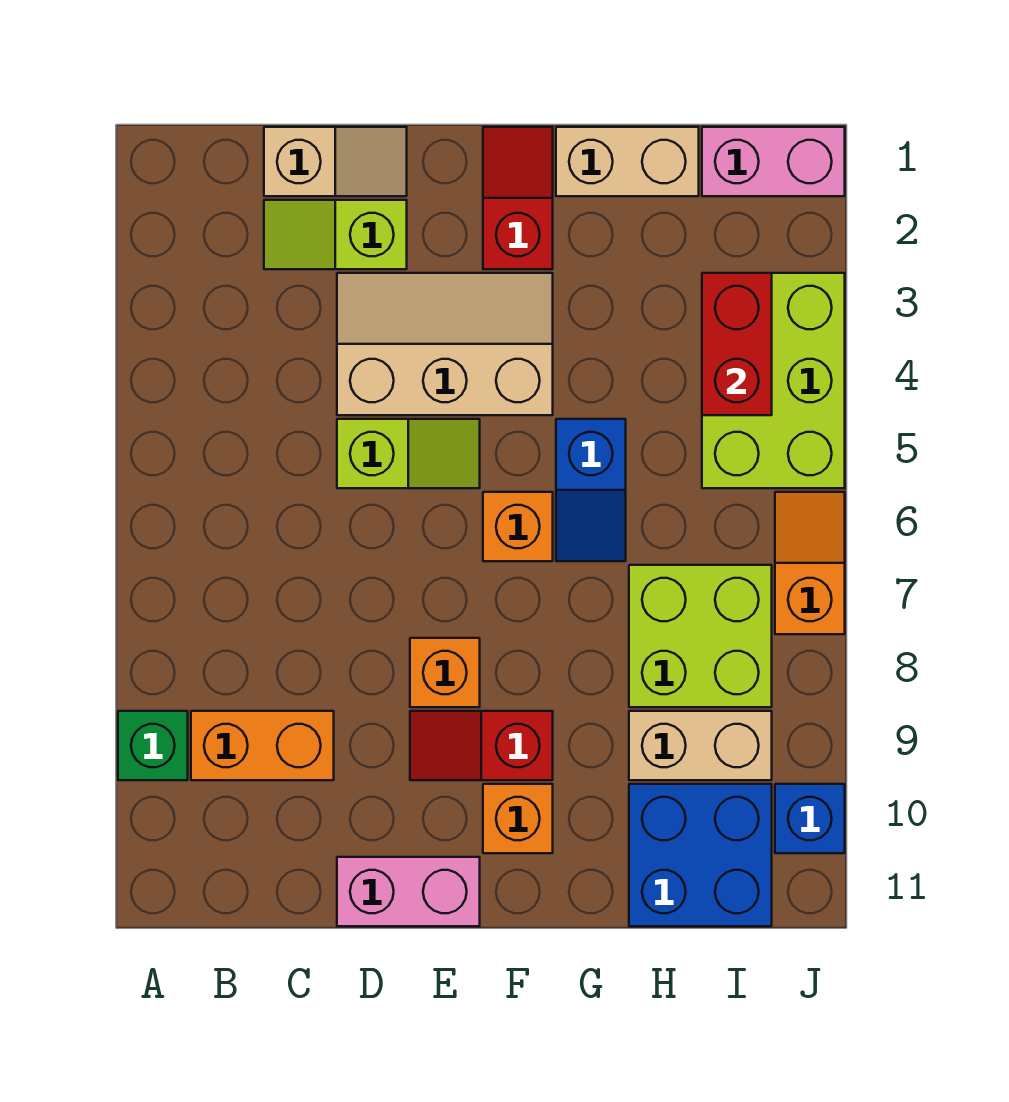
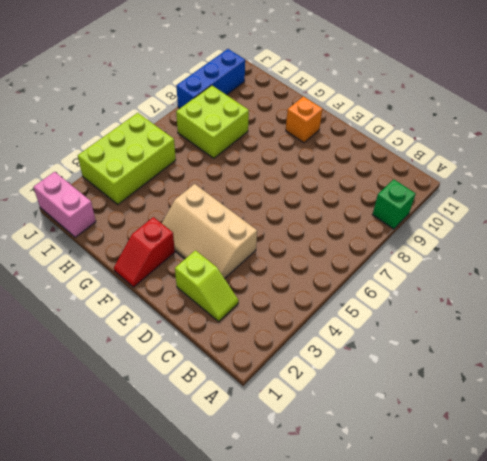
blue 1x3 brick [176,49,245,108] -> blue 1x1 brick [775,784,845,853]
none -> orange 1x2 brick [191,711,334,780]
none -> tan 1x2 slope [264,127,407,196]
none -> lime 1x2 slope [337,419,480,488]

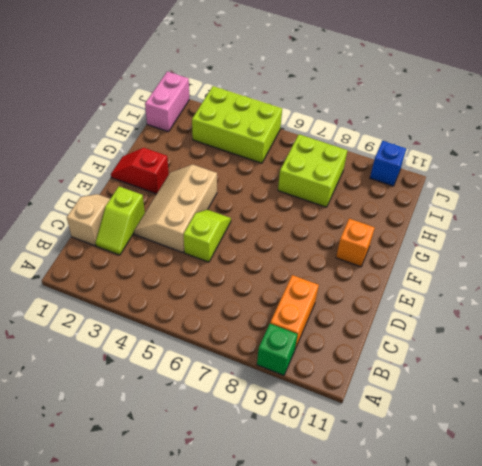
none -> pink 1x2 brick [337,857,480,926]
none -> orange 1x1 brick [410,638,480,707]
none -> red 1x2 slope [410,711,553,780]

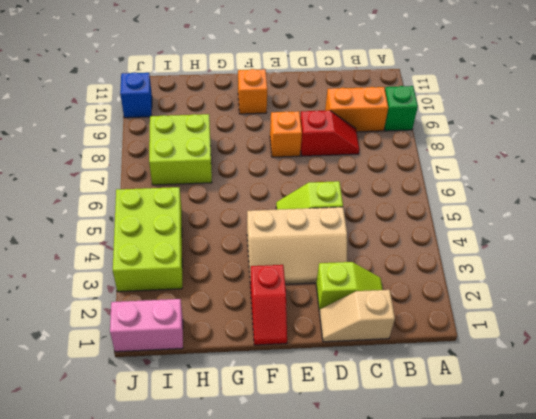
red 1x2 slope [300,110,359,156] -> red 1x2 slope moved to [410,711,553,780]
none -> pink 1x2 brick [337,857,480,926]
none -> orange 1x1 brick [483,492,553,561]
none -> tan 1x2 brick [556,127,699,196]

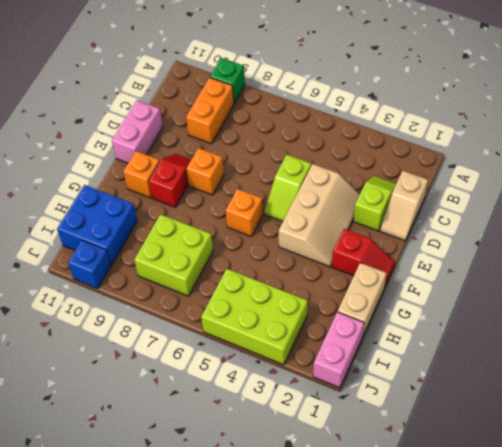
none -> blue 1x2 slope [556,419,626,561]
none -> tan 1x2 brick [629,711,772,780]
none -> orange 1x2 slope [775,492,845,634]

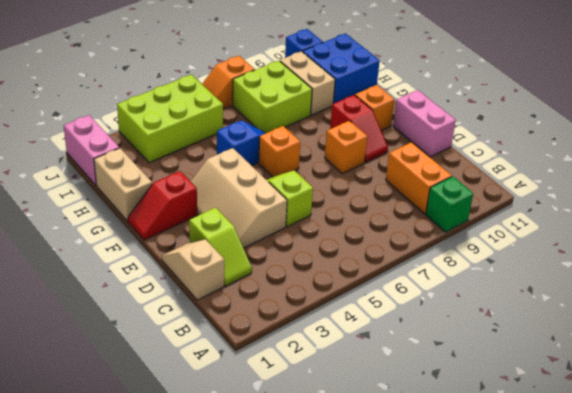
none -> red 1x2 brick [702,273,772,415]

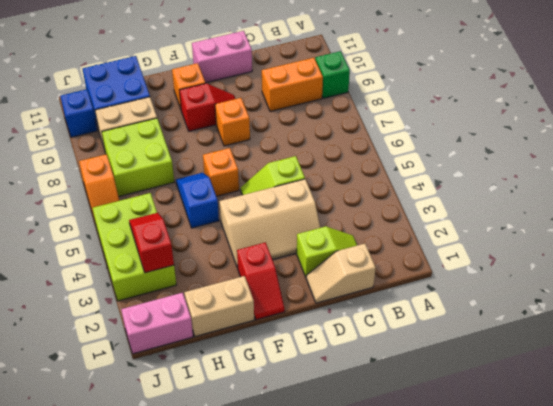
red 1x2 slope [129,213,174,273] -> red 1x2 brick [702,273,772,415]

